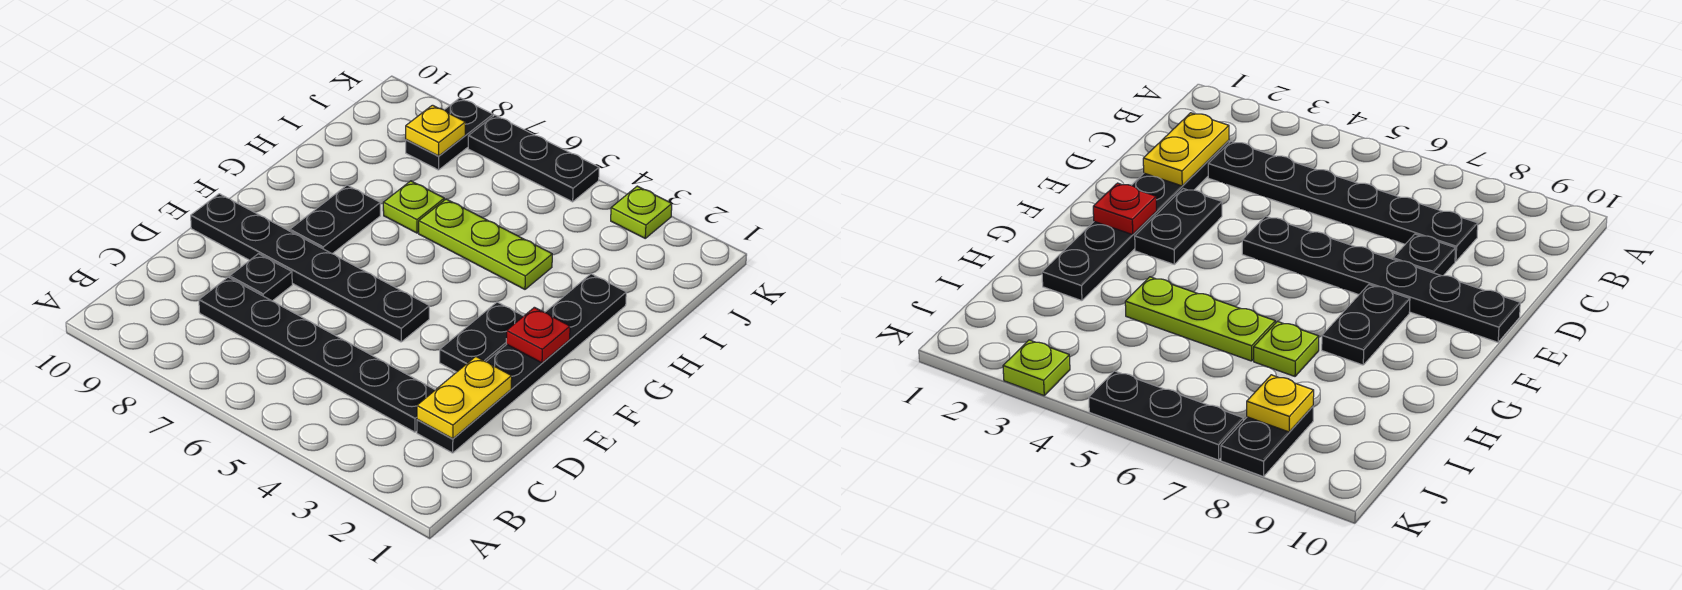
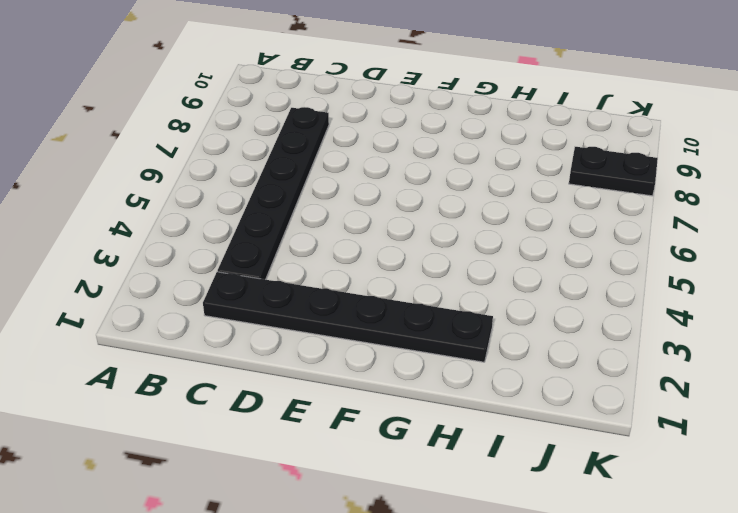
none -> black 1x1 plate [230,254,292,301]
none -> black 1x2 plate [440,302,523,372]
none -> black 1x6 plate [191,194,429,342]

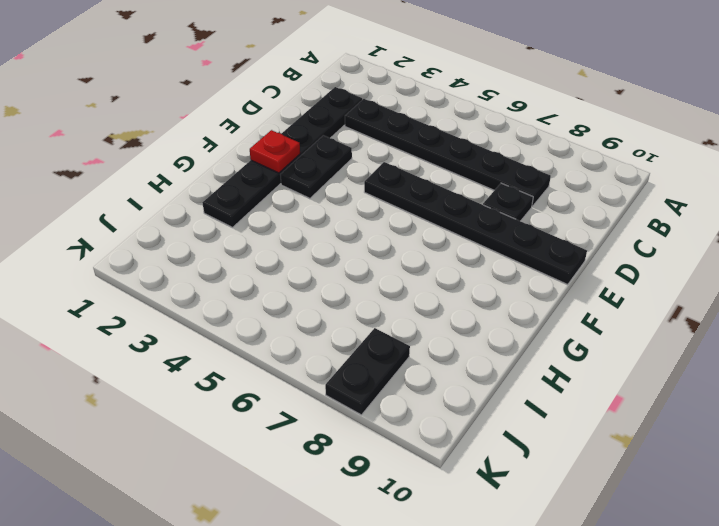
none -> black 1x2 plate [290,185,380,254]
none -> lime 1x3 plate [419,199,552,289]
none -> lime 1x1 plate [383,181,444,233]

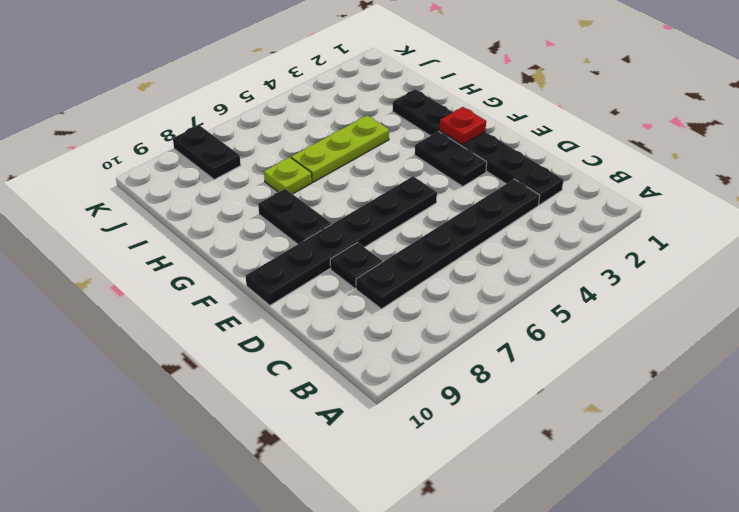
none -> lime 1x1 plate [611,186,672,238]
none -> black 1x3 plate [468,115,599,202]
none -> yellow 1x2 plate [417,356,512,439]

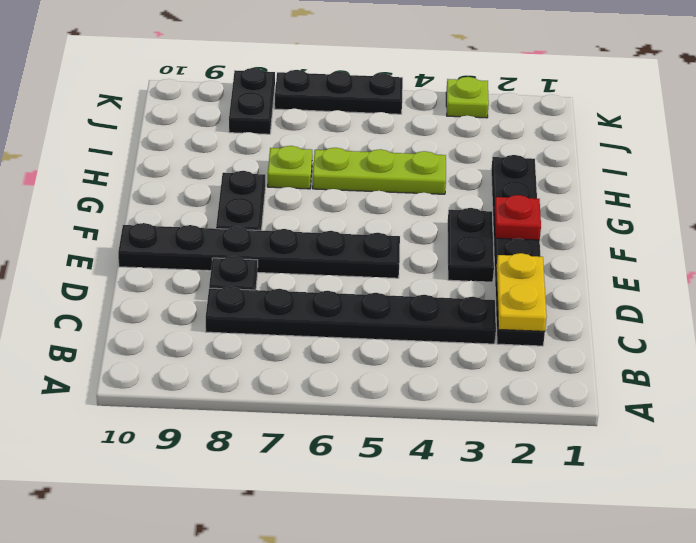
none -> yellow 1x1 plate [406,105,466,156]

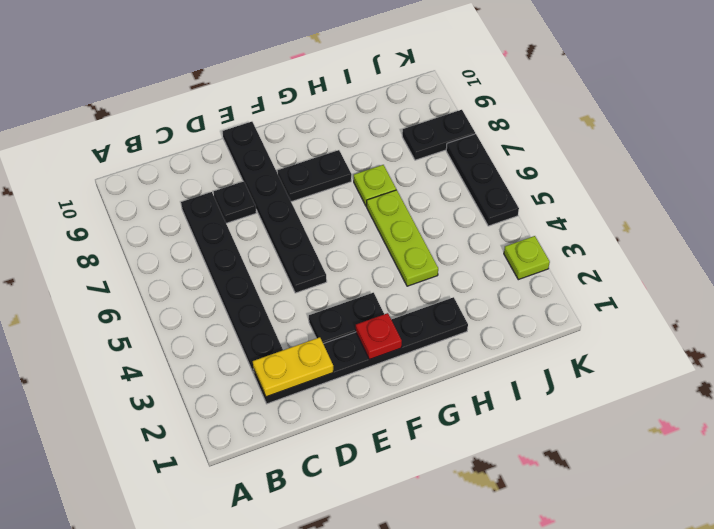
none -> yellow 1x1 plate [406,105,466,156]

